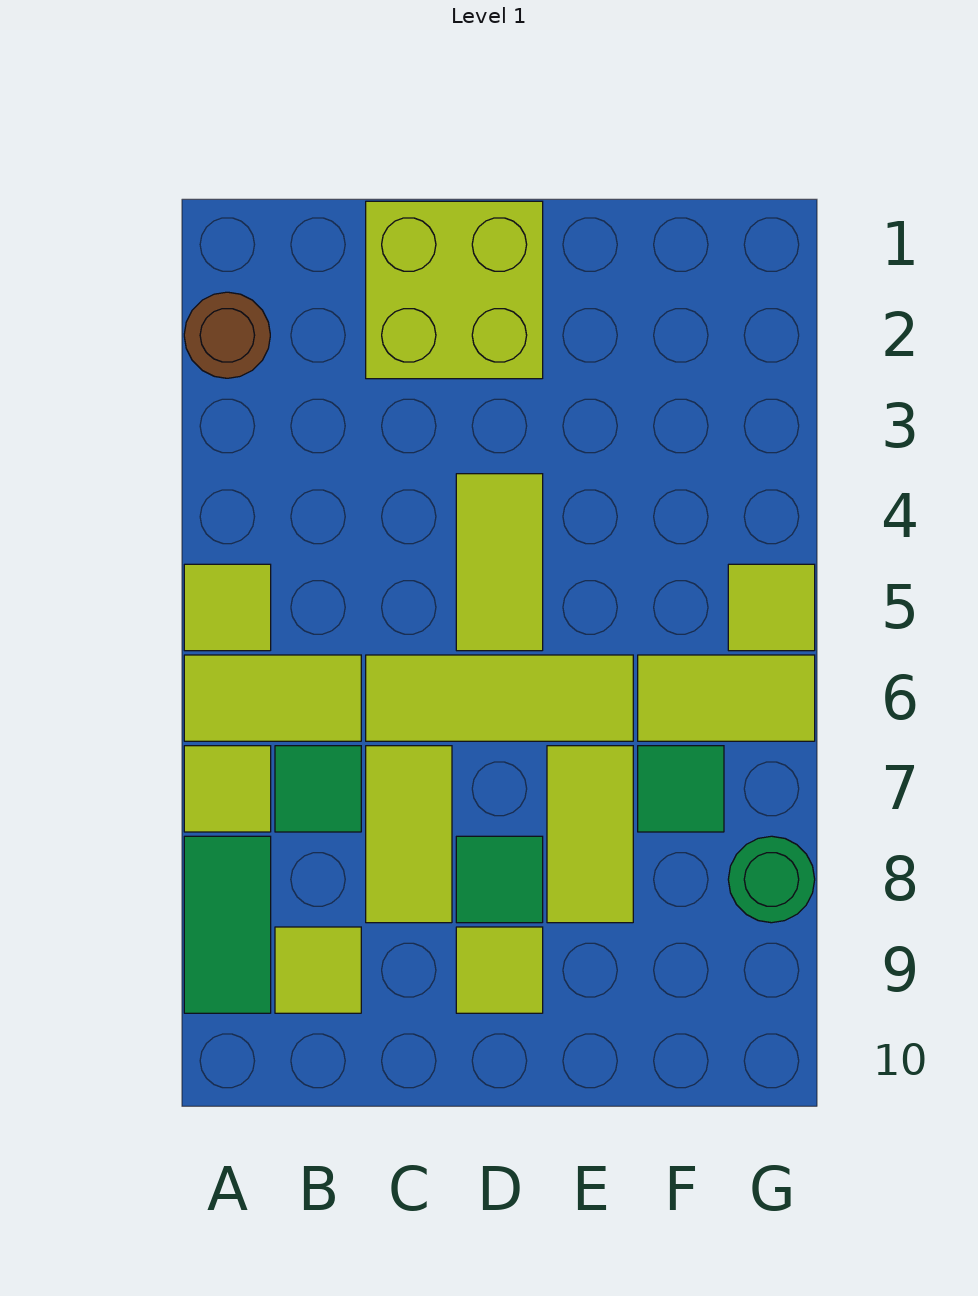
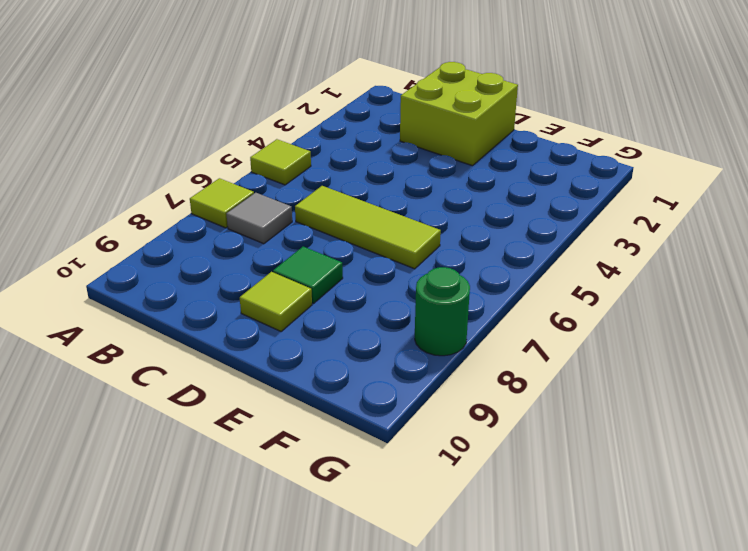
grey 1x1 tile [227,193,292,244] -> green 1x1 tile [275,746,361,832]
none -> brown 1x1 round brick [184,292,270,378]
none -> lime 1x2 tile [184,655,361,741]
none -> green 1x2 tile [184,836,271,1013]

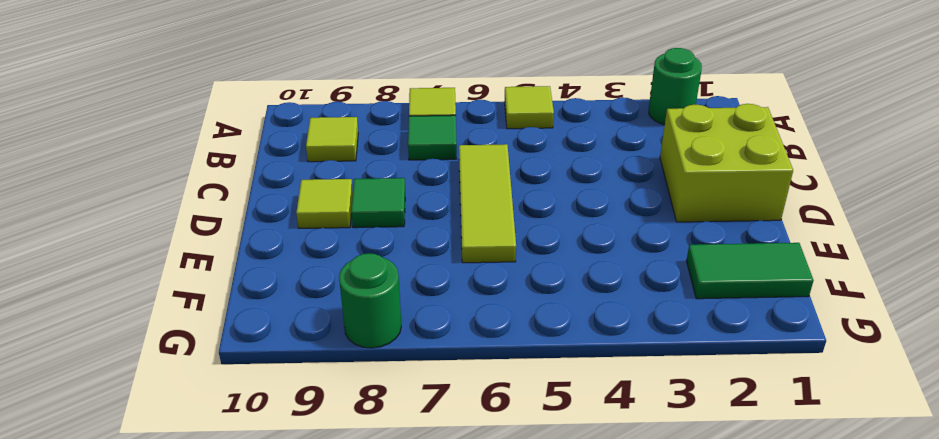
green 1x1 round brick [649,48,702,125] -> brown 1x1 round brick [184,292,270,378]
green 1x2 tile [686,243,814,299] -> green 1x2 tile moved to [184,836,271,1013]
none -> lime 1x2 tile [184,655,361,741]
none -> lime 1x2 tile [366,746,452,923]
none -> lime 1x2 tile [456,474,543,651]

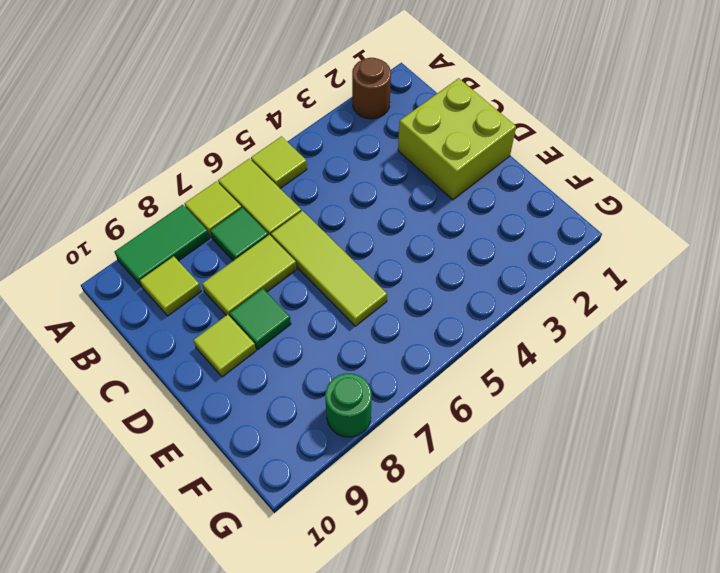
none -> lime 1x2 tile [456,474,543,651]
none -> lime 1x2 tile [547,746,633,923]
none -> lime 1x2 tile [638,655,815,741]

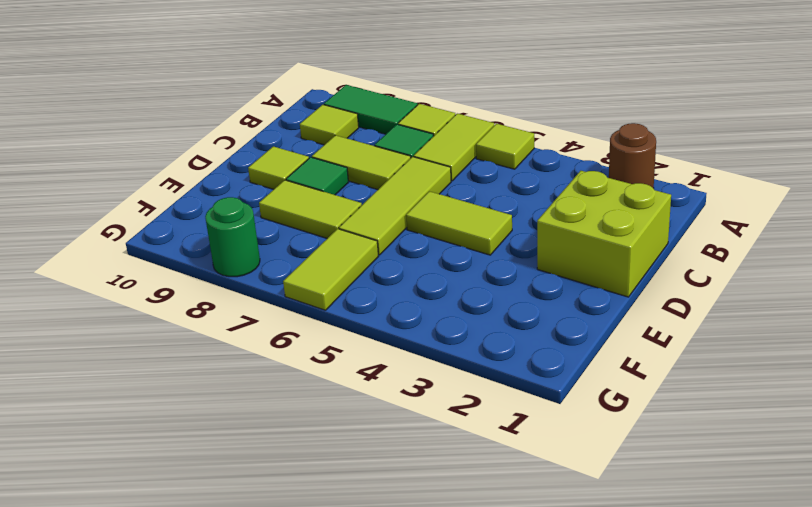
none -> green 1x1 tile [638,746,724,832]
none -> lime 1x1 tile [728,564,815,651]

